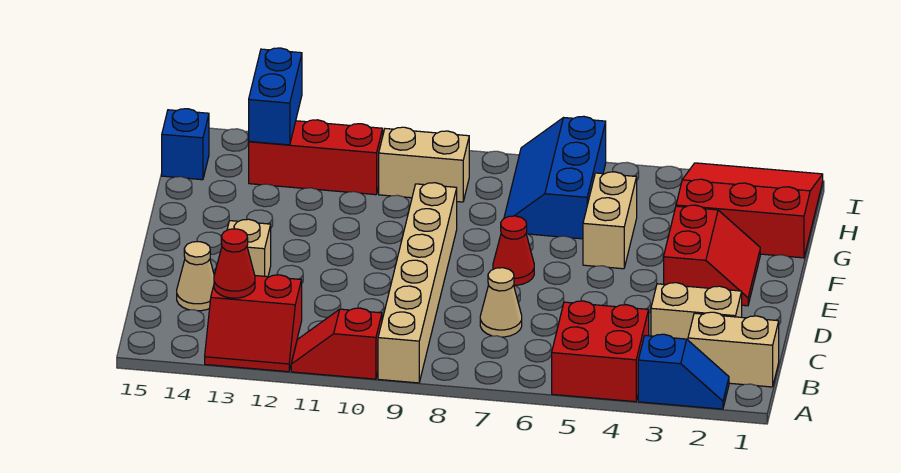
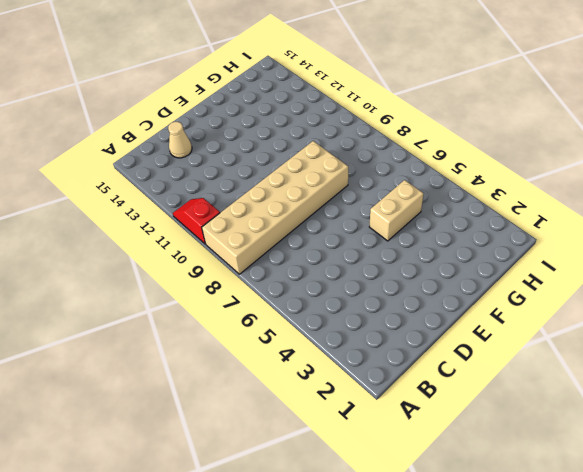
tan 2x6 brick [202,141,348,274] -> tan 1x6 brick [378,183,457,383]
none -> blue 1x2 slope [638,334,729,409]
none -> red 2x2 brick [552,301,649,402]
none -> red 2x2 slope [205,275,302,372]

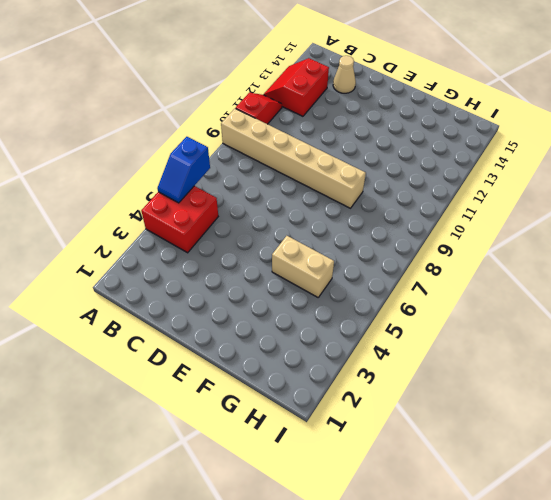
blue 1x2 slope [157,137,210,203] -> blue 1x2 slope moved to [638,334,729,409]
none -> tan 1x2 brick [688,312,779,387]
none -> tan 1x2 brick [651,283,742,340]
none -> tan 1x1 cone [480,268,522,337]

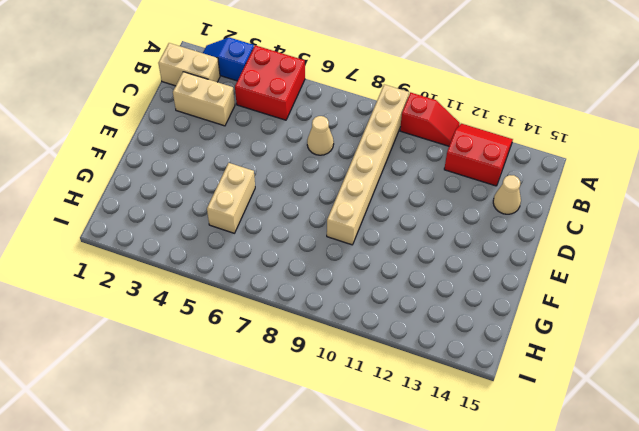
none -> tan 1x1 brick [227,219,271,277]
none -> red 2x2 slope [664,205,760,306]
none -> red 1x1 cone [493,216,534,285]

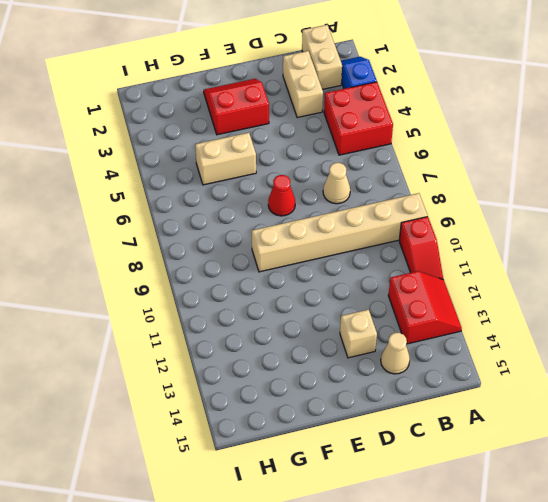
none -> red 3x3 slope [676,163,823,258]
none -> blue 2x3 slope [504,116,606,239]
none -> tan 1x2 brick [379,127,469,202]

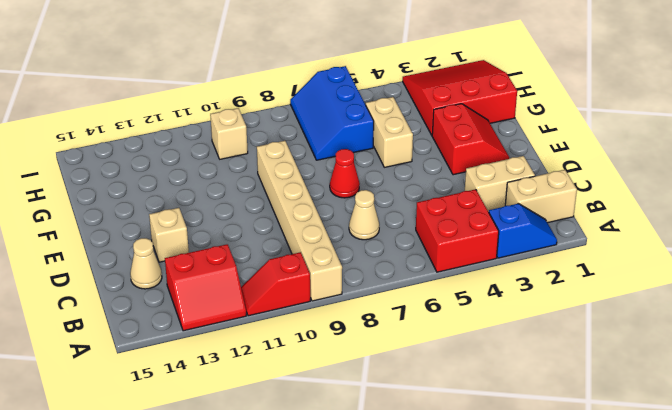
tan 1x1 brick [210,108,248,159] -> tan 1x2 brick [379,127,469,202]
none -> red 1x3 brick [249,120,383,195]
none -> blue 1x1 brick [162,109,209,180]
none -> red 1x1 cone [214,229,255,298]

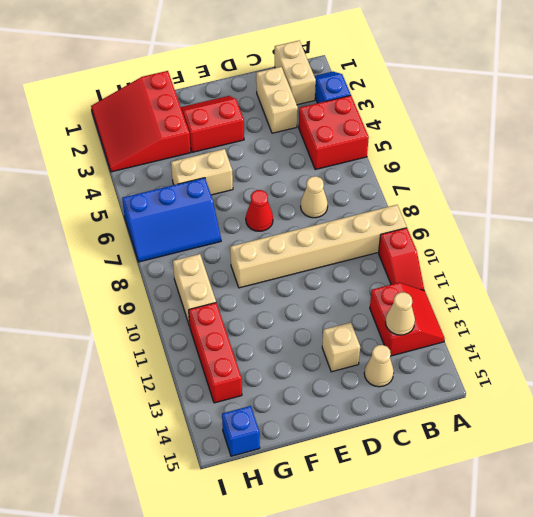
tan 1x1 cone [385,292,415,335] -> red 1x1 cone [214,229,255,298]
none -> blue 1x2 brick [249,48,302,145]

